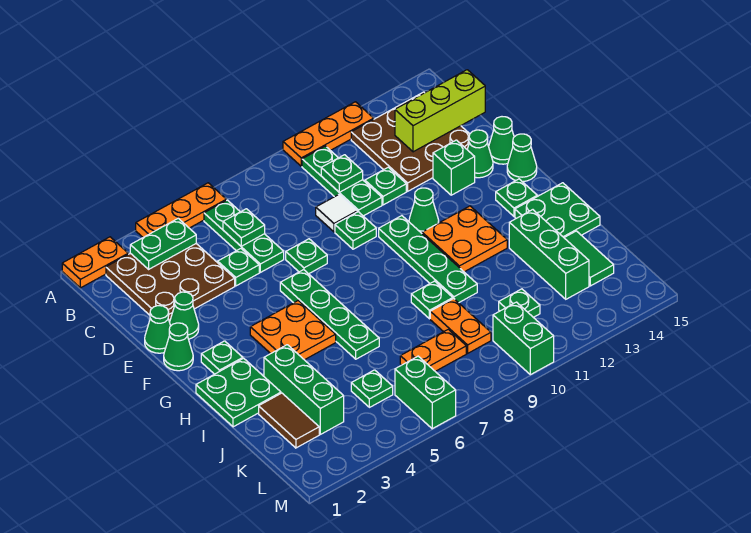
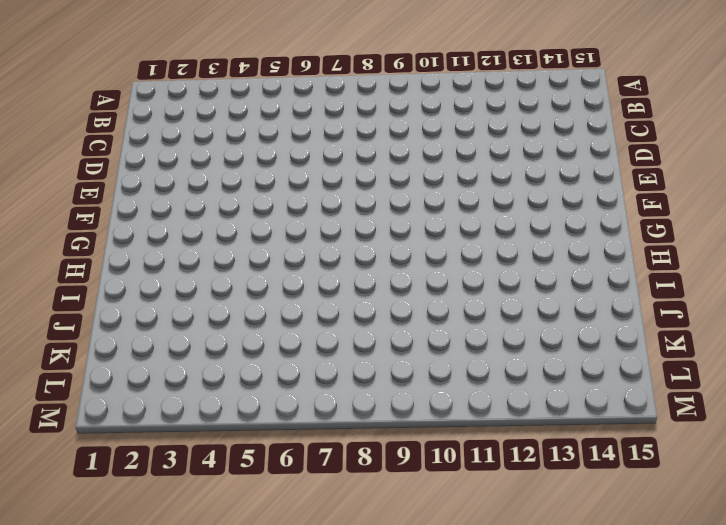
none -> orange 1x2 plate [62,237,128,288]
none -> orange 1x3 plate [136,183,226,237]
none -> orange 1x3 plate [283,102,374,166]
none -> brown 3x3 plate [106,244,235,322]

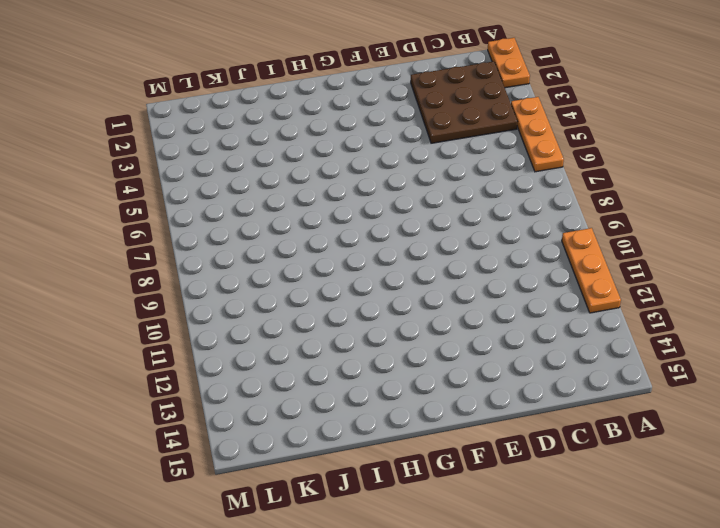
none -> green 1x3 plate [204,200,284,272]
none -> green 1x3 plate [302,146,382,216]
none -> brown 3x3 plate [351,92,470,191]
none -> green 1x1 plate [218,249,259,286]

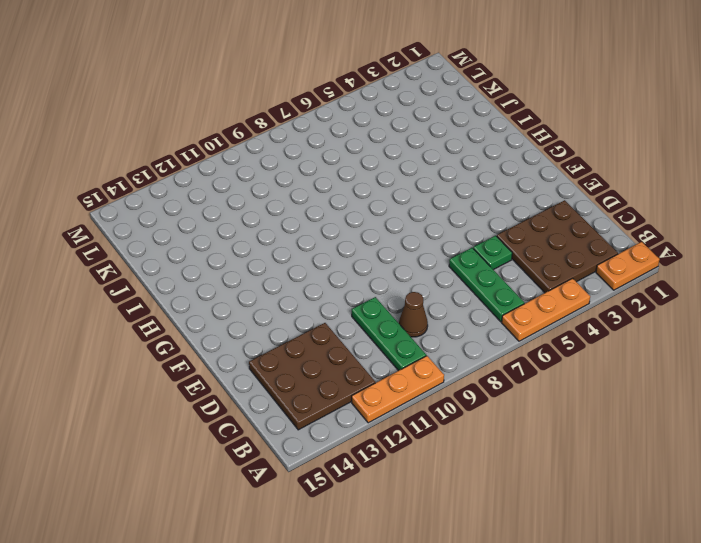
brown 1x1 cone [399,292,428,337] -> none
none -> white 1x1 tile [316,195,357,232]
none -> green 1x1 plate [365,167,406,205]
none -> green 1x1 cone [145,306,170,353]
none -> green 1x1 cone [170,292,199,339]

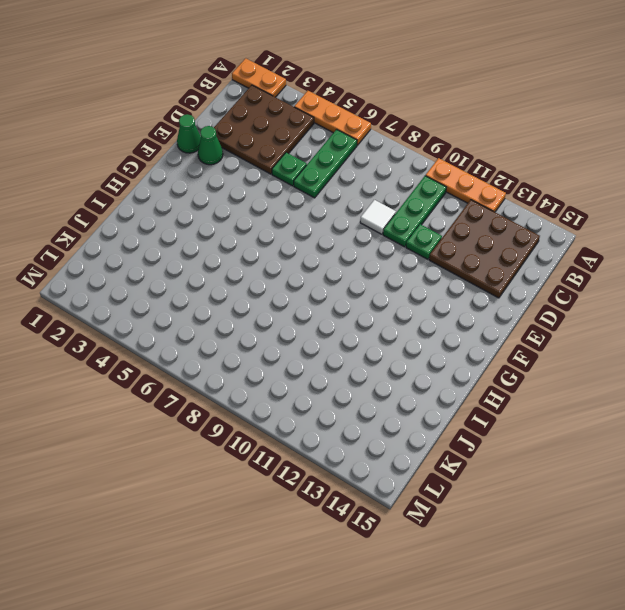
none -> green 1x1 plate [286,239,327,274]
none -> green 1x1 plate [335,212,376,249]
none -> green 1x1 brick [433,140,475,195]
none -> green 1x1 cone [467,130,493,178]

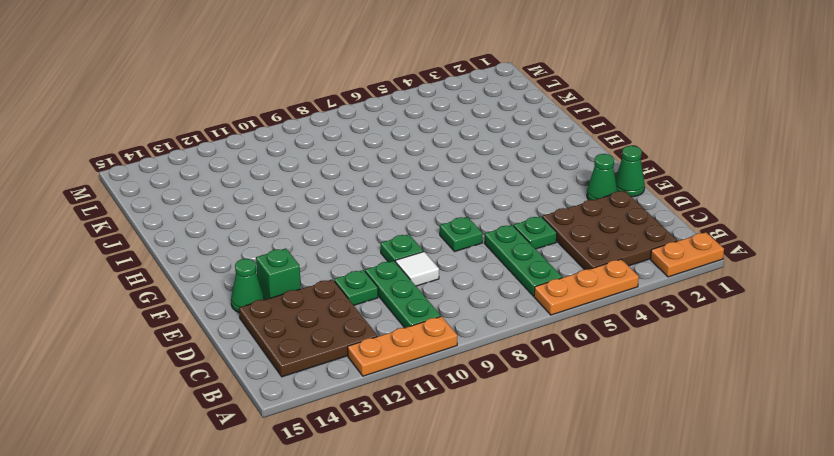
none -> green 1x1 cone [489,117,514,164]
none -> green 1x1 cone [164,323,193,371]
none -> green 1x4 plate [280,270,379,359]
none -> green 1x4 plate [379,216,477,303]

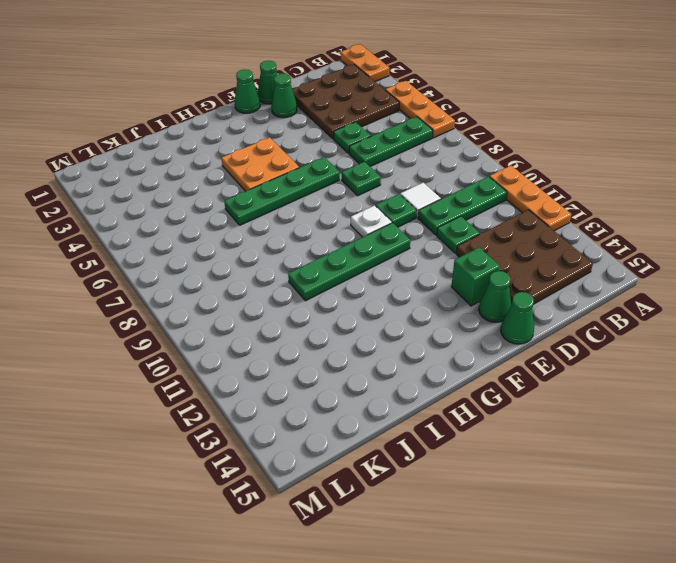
white 1x1 plate [351,206,392,237] -> none
none -> green 1x1 cone [409,188,439,233]
none -> green 1x1 cone [507,134,537,182]
none -> green 1x1 plate [201,341,243,374]
none -> orange 2x2 plate [422,206,507,272]

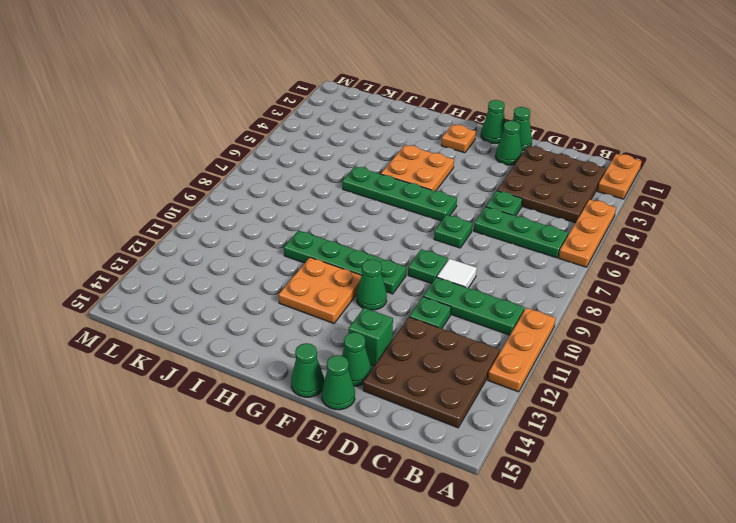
orange 1x1 plate [441,124,476,153] -> green 1x1 plate [201,341,243,374]
none -> green 1x1 plate [496,179,537,216]
none -> green 2x2 plate [196,358,281,427]
none -> green 2x2 plate [515,183,600,237]
none -> green 1x3 brick [264,345,344,434]

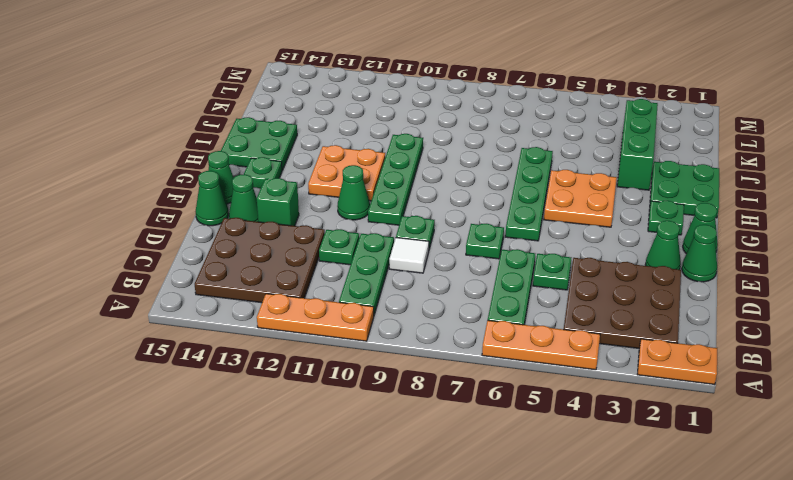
none -> green 1x1 plate [411,281,453,319]
none -> green 1x3 brick [509,210,589,299]
none -> brown 1x2 tile [259,393,319,448]
none -> orange 1x2 plate [430,299,491,353]

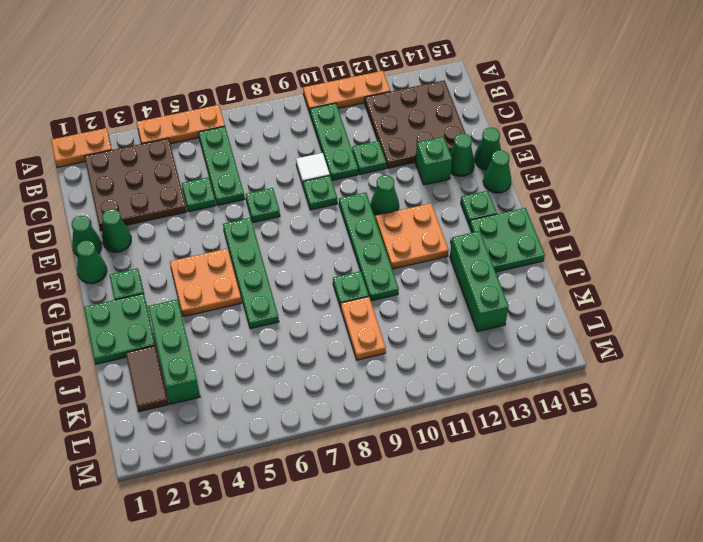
none -> green 1x2 tile [564,231,614,286]
none -> green 1x1 plate [351,370,393,407]
none -> orange 1x2 plate [400,329,466,371]
none -> green 1x1 plate [499,289,540,317]

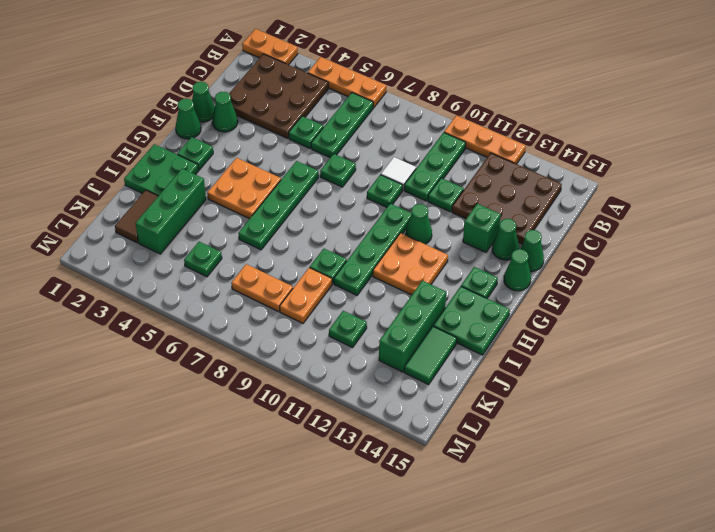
none -> green 1x2 brick [395,356,456,429]
none -> green 1x2 brick [493,302,554,375]
none -> green 1x2 plate [130,218,196,269]
none -> green 1x1 plate [223,209,265,246]

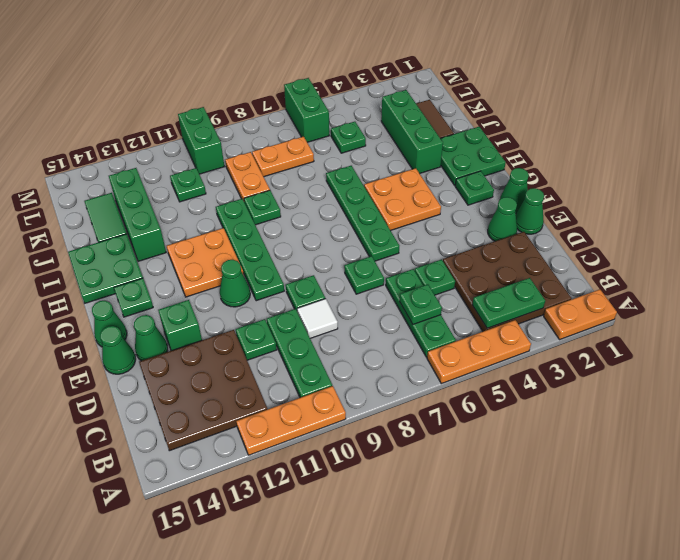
none -> green 1x1 plate [321,155,363,192]
none -> lime 1x3 brick [395,70,485,152]

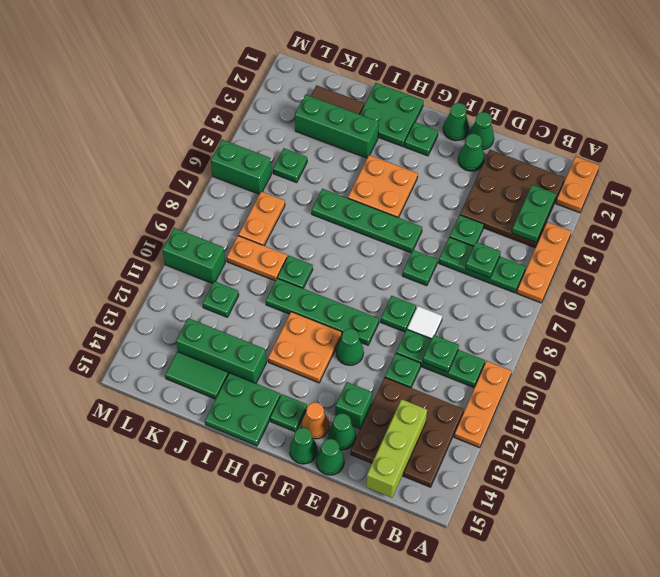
orange 1x1 cone [302,402,329,439] -> none

